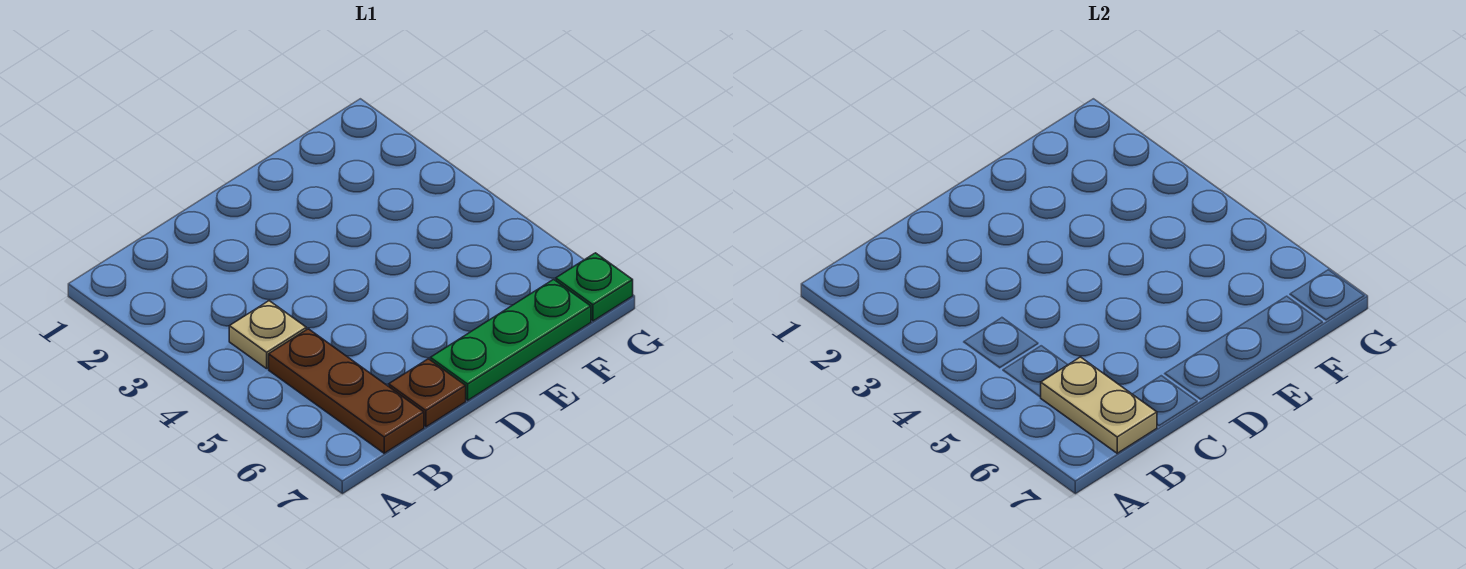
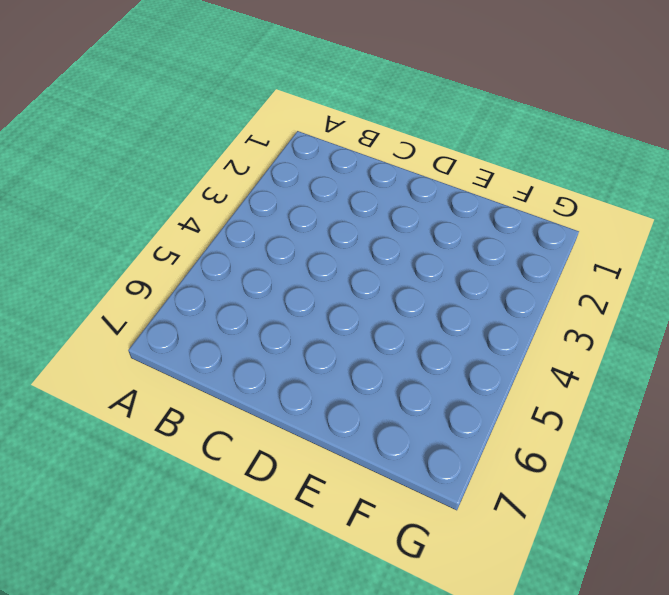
none -> tan 1x1 plate [229,301,306,369]
none -> brown 1x3 plate [269,329,424,453]

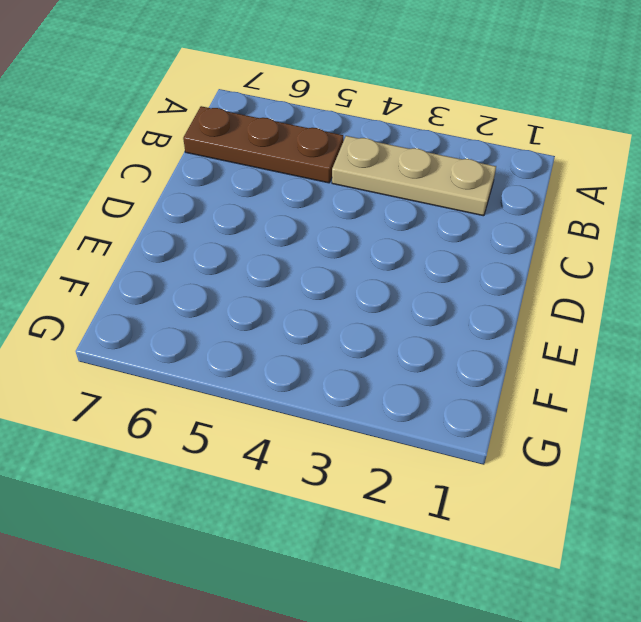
tan 1x3 plate [332,136,496,216] -> tan 1x1 plate [229,301,306,369]
none -> brown 1x1 plate [389,359,466,427]
none -> green 1x3 plate [430,279,591,400]

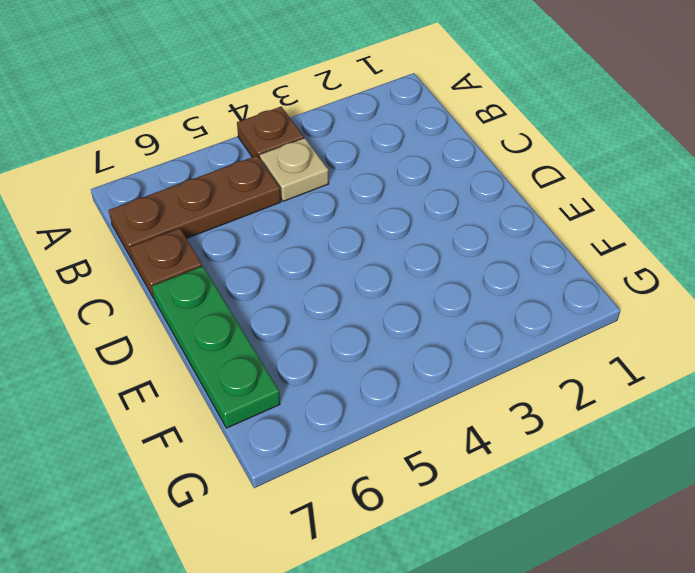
brown 1x1 plate [237,107,304,159] -> none
none -> green 1x1 plate [556,253,633,321]
none -> tan 1x2 plate [1041,357,1157,453]

